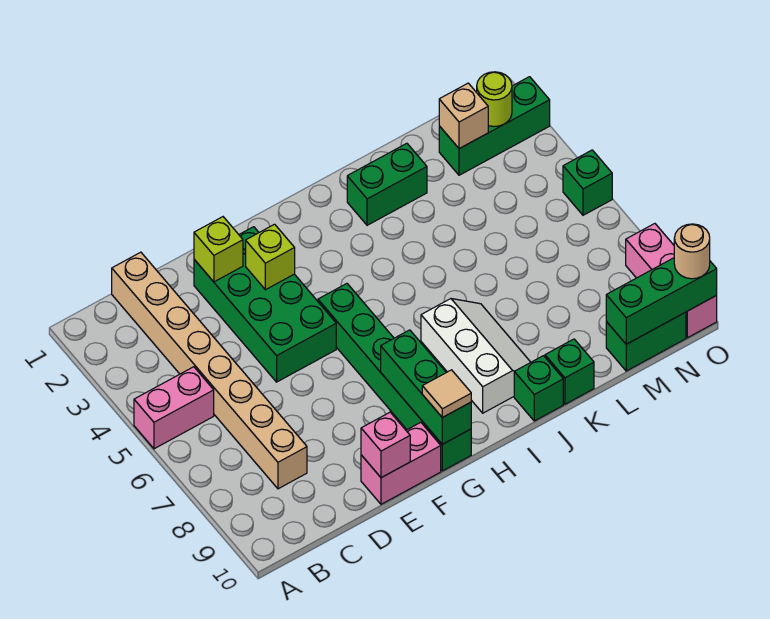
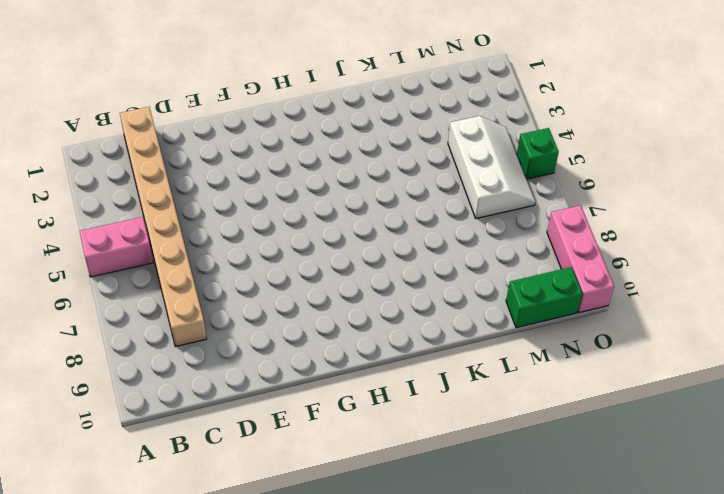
white 2x3 slope [448,116,535,219] -> white 2x3 slope moved to [421,299,531,413]
none -> green 2x4 brick [194,227,336,382]
none -> pink 1x2 brick [361,422,441,504]
none -> green 1x6 brick [318,284,471,471]

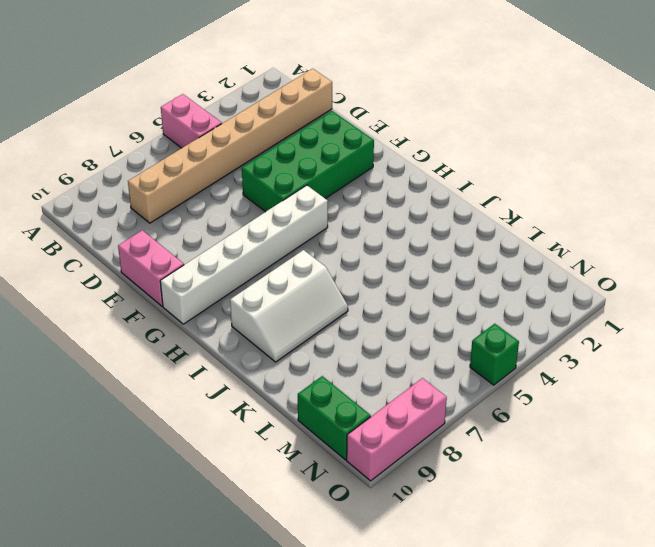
white 1x6 brick [160,185,328,324] -> green 1x6 brick [318,284,471,471]
none -> green 1x2 brick [347,143,427,225]
none -> green 1x1 brick [514,356,563,421]
none -> green 1x1 brick [545,339,594,404]

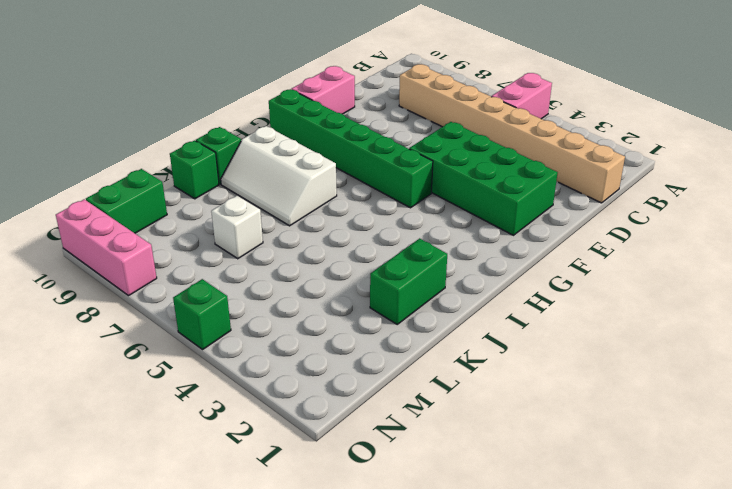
white 1x1 brick [211,196,263,259] -> none
none -> green 1x3 brick [439,77,550,175]
none -> lime 1x1 brick [194,217,243,282]
none -> pink 1x1 brick [361,412,410,478]

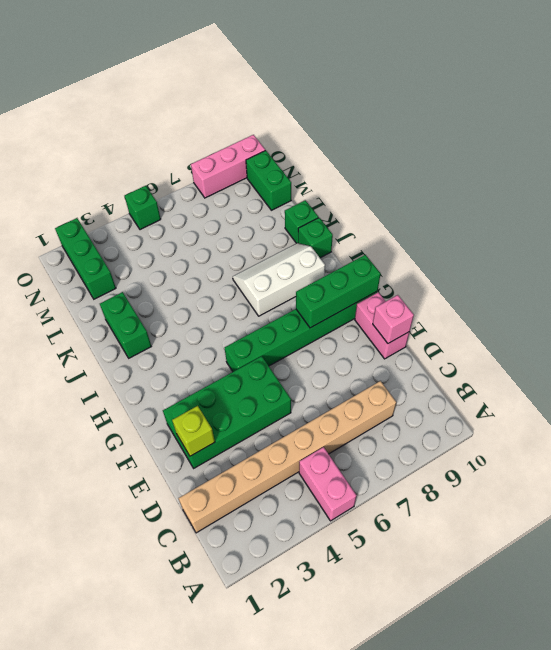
none -> lime 1x1 brick [246,224,295,290]
none -> tan 1x1 brick [439,83,488,149]
none -> green 1x3 brick [606,258,717,344]

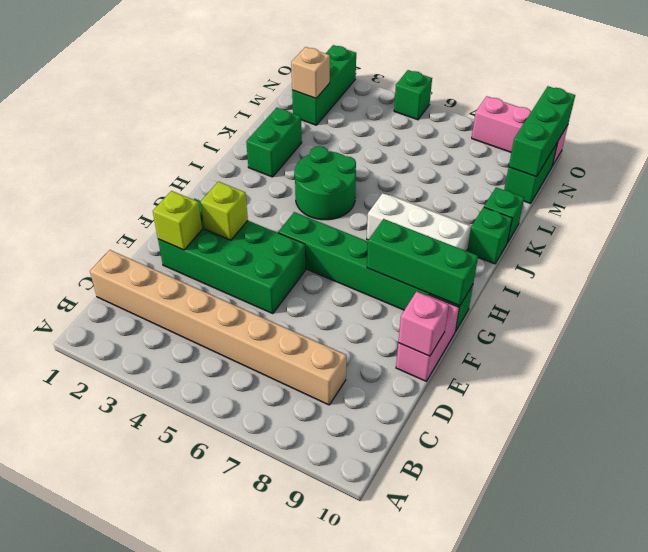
green 2x2 round brick [294,146,356,220] -> none
none -> pink 1x2 brick [134,367,214,449]
none -> lime 1x1 round brick [477,72,512,127]
none -> tan 1x1 tile [422,370,471,418]

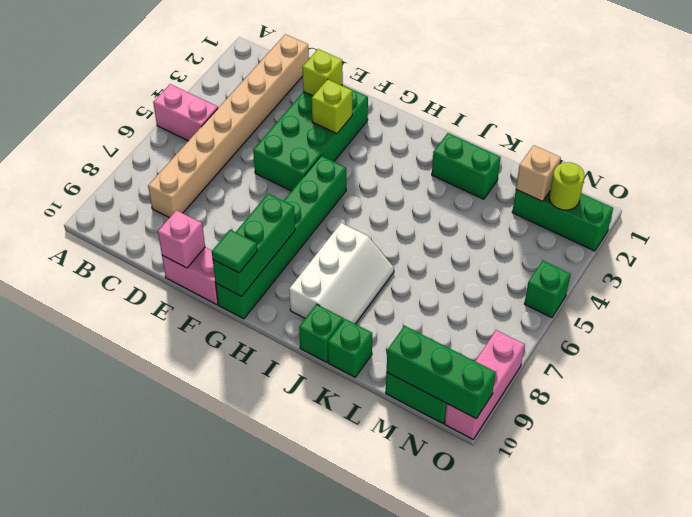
green 1x1 tile [212,230,257,273] -> tan 1x1 tile [422,370,471,418]
none -> tan 1x1 round brick [674,224,710,279]

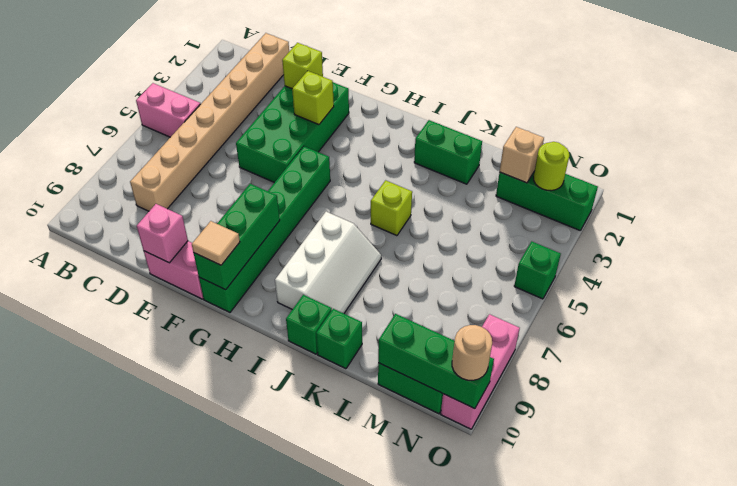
lime 1x1 brick [371,180,412,236] -> none

